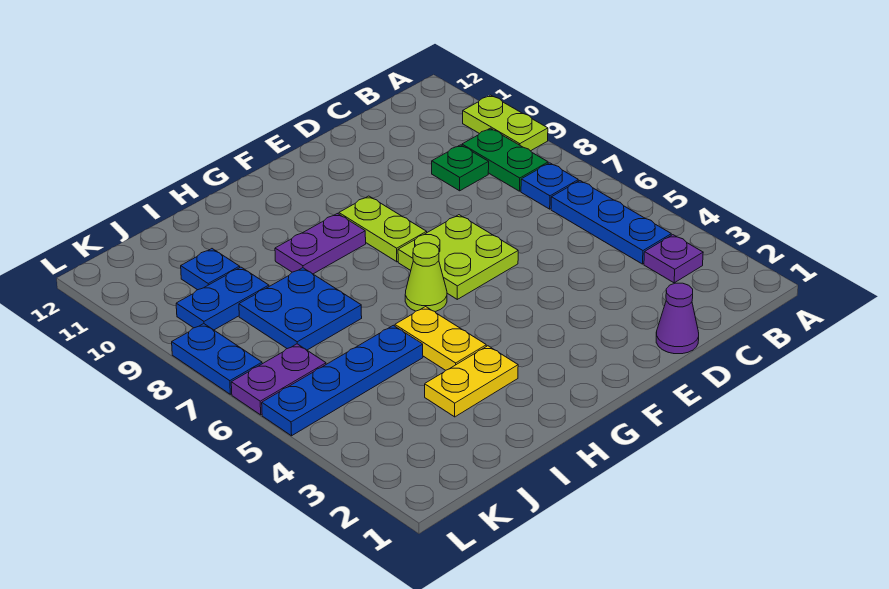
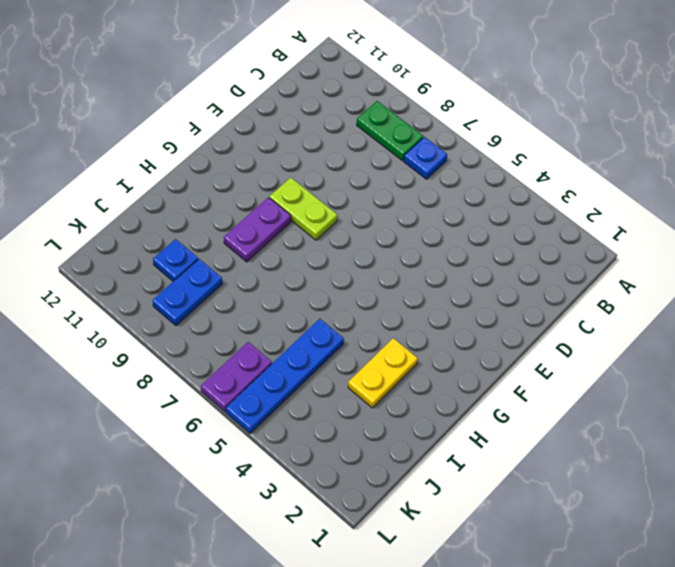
none -> lime 1x2 plate [463,95,548,151]
none -> purple 1x1 plate [644,235,703,283]
none -> blue 1x3 plate [551,181,671,264]

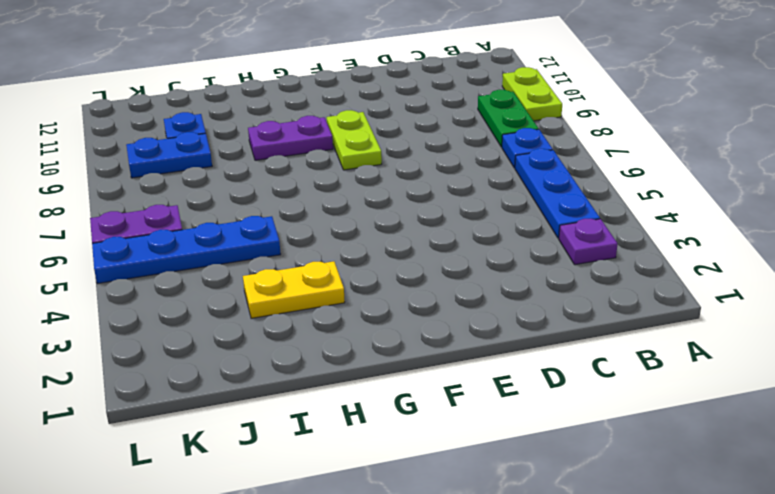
none -> green 1x1 plate [432,145,489,191]
none -> purple 1x1 cone [656,283,699,354]
none -> lime 2x2 plate [398,215,518,299]

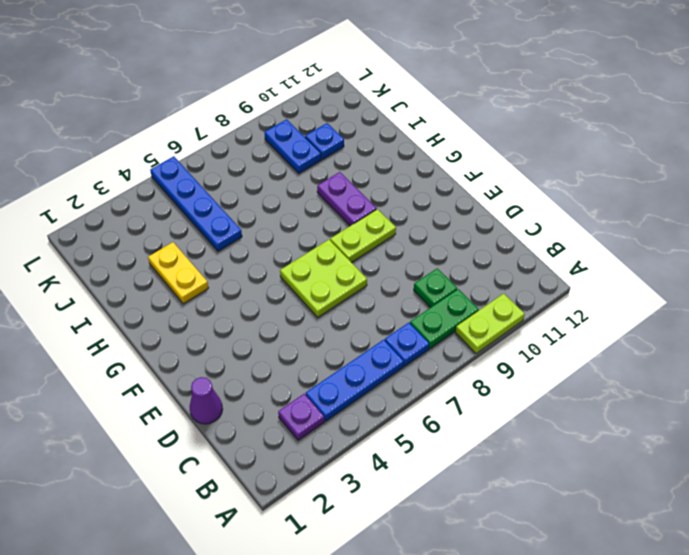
none -> lime 1x1 cone [405,243,447,312]
none -> yellow 1x2 plate [395,307,486,370]
none -> blue 2x2 plate [239,268,362,350]

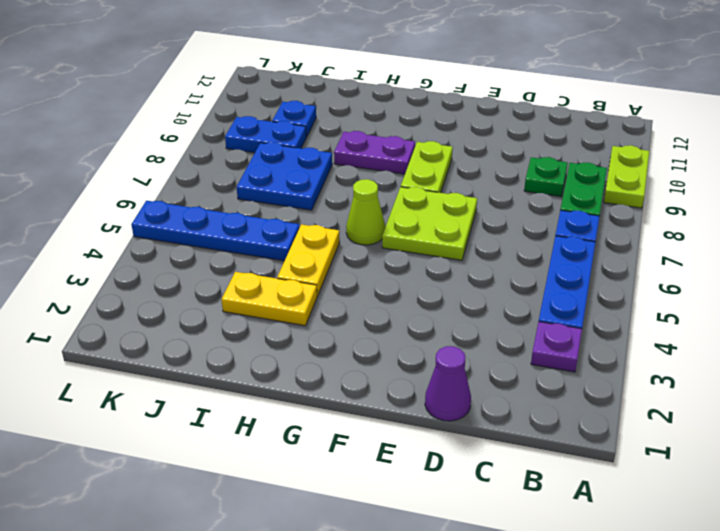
none -> purple 1x2 plate [231,344,326,415]
none -> blue 1x2 plate [172,324,262,394]

